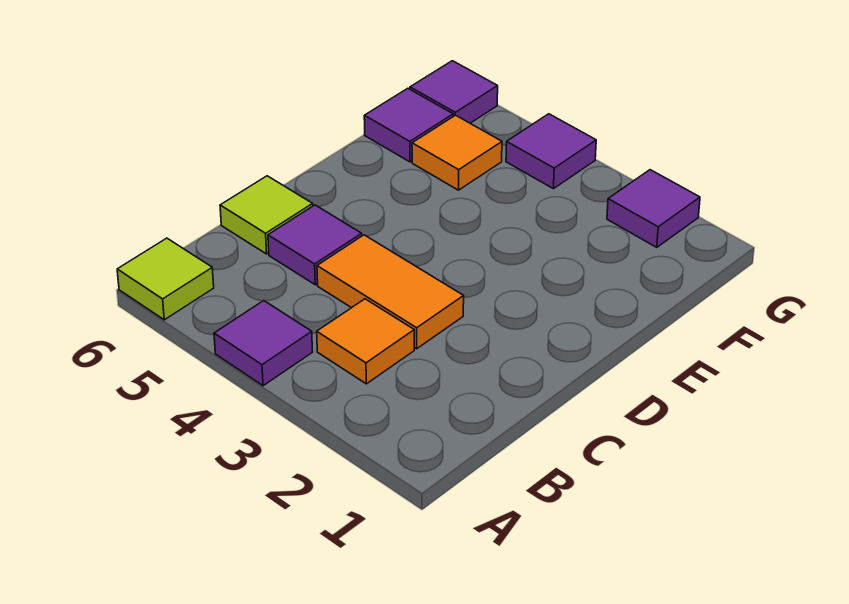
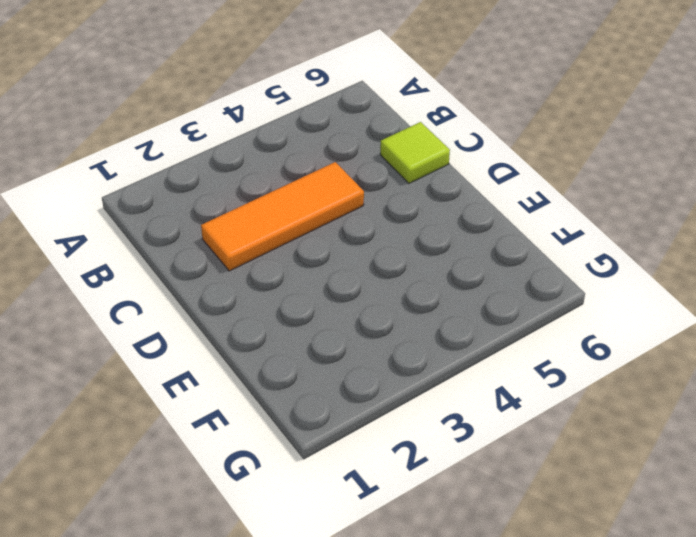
orange 1x3 tile [201,162,364,271] -> orange 1x2 tile [317,235,464,349]
none -> purple 1x1 tile [214,301,313,386]
none -> lime 1x1 tile [117,238,214,320]

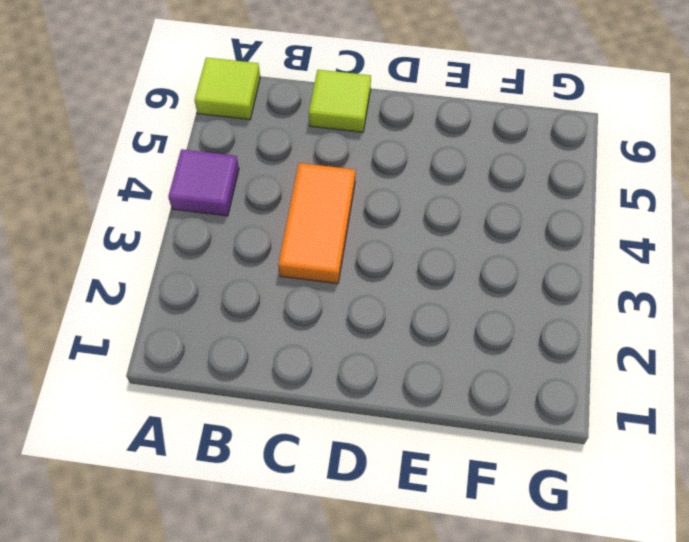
none -> orange 1x1 tile [317,299,414,384]
none -> purple 1x1 tile [268,205,362,285]

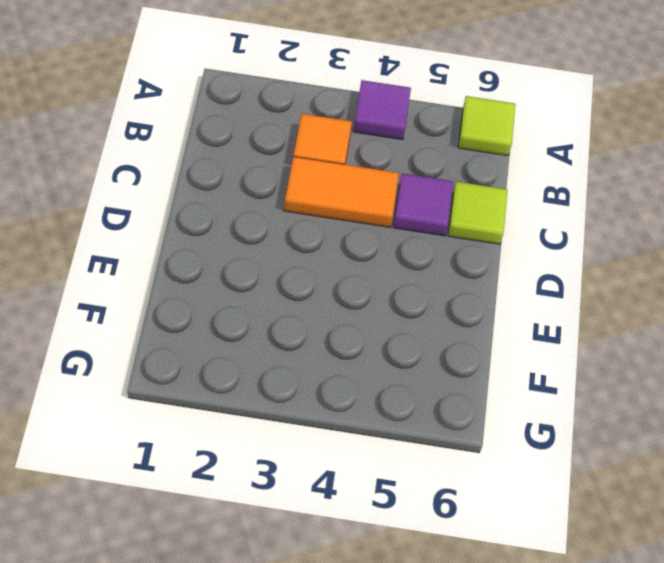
none -> orange 1x1 tile [412,115,502,190]
none -> purple 1x1 tile [364,88,453,162]

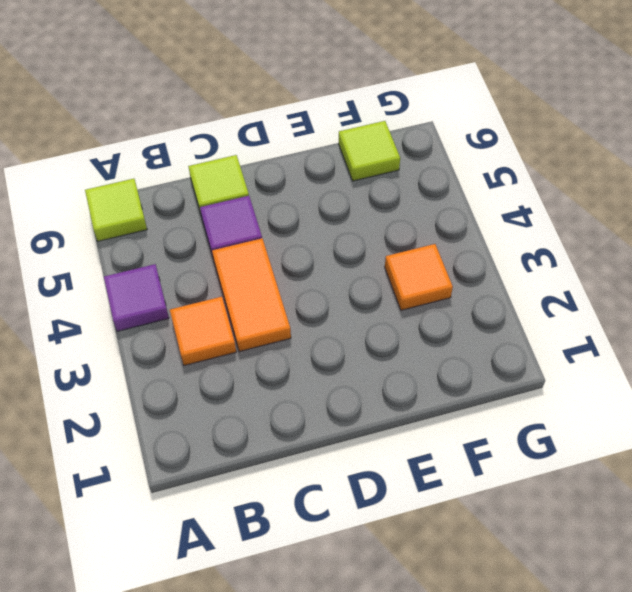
orange 1x1 tile [385,244,453,310] -> orange 1x1 tile moved to [412,115,502,190]
lime 1x1 tile [339,121,400,181] -> purple 1x1 tile [364,88,453,162]
none -> purple 1x1 tile [607,170,700,247]
none -> purple 1x1 tile [506,114,596,189]

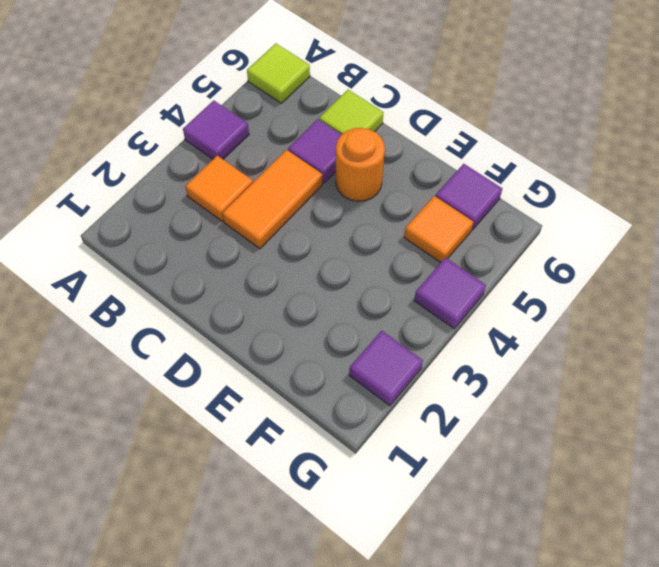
orange 1x1 round brick [336,128,385,201] -> none
none -> purple 1x1 tile [410,61,498,123]

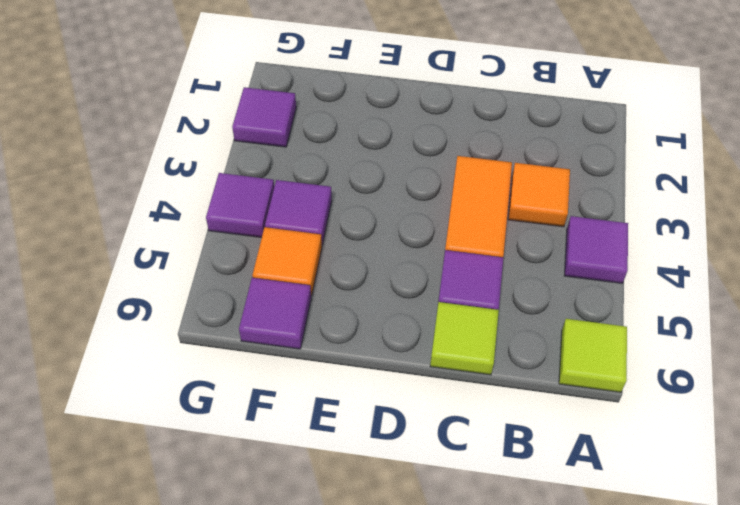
purple 1x1 tile [265,180,332,245] -> purple 1x1 tile moved to [410,61,498,123]

